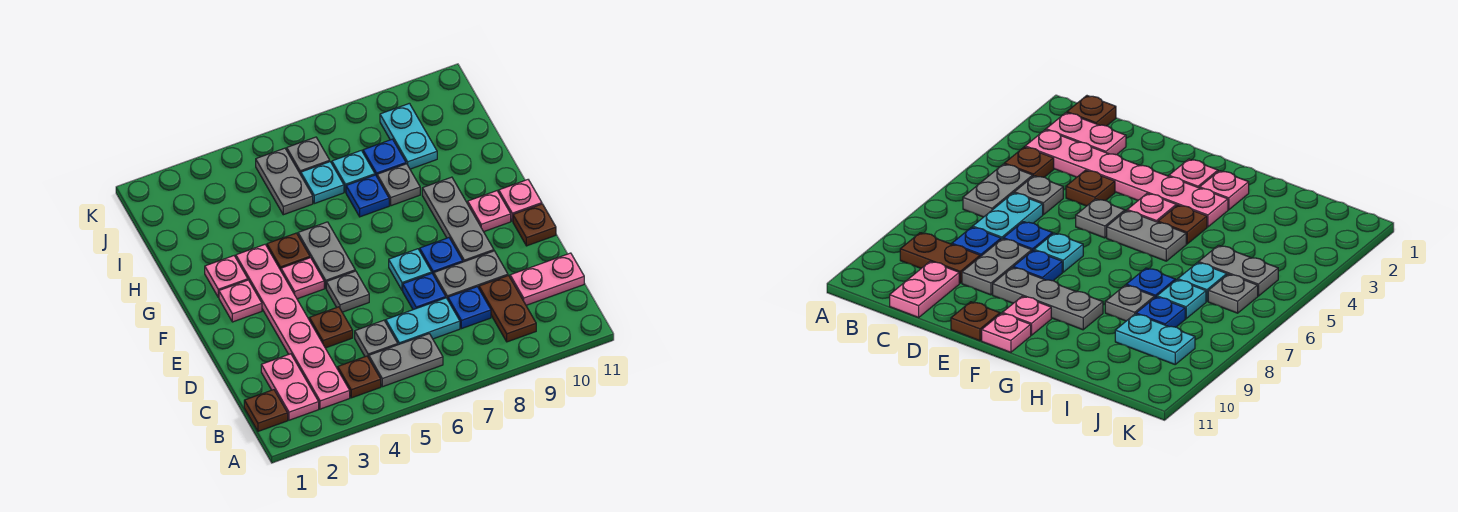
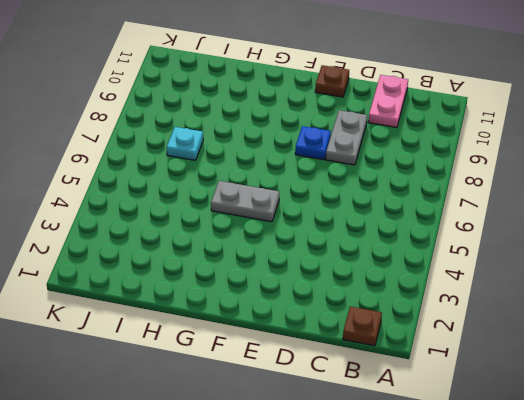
none -> pink 1x2 plate [261,354,319,420]
none -> pink 1x6 plate [236,245,350,409]
none -> brown 1x1 plate [338,356,381,398]
none -> grey 1x2 plate [369,334,443,387]

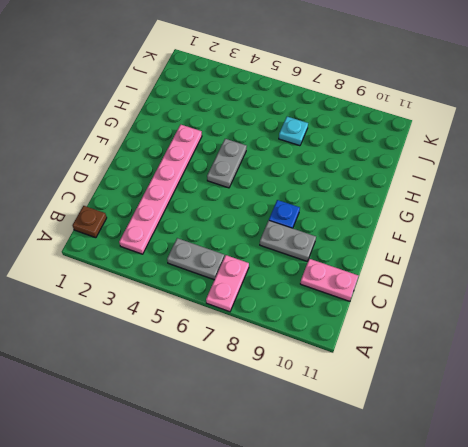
pink 1x2 plate [206,255,249,312] -> pink 1x2 plate moved to [261,354,319,420]
none -> brown 1x1 plate [338,356,381,398]
none -> brown 1x2 plate [479,276,536,342]
none -> grey 1x1 plate [355,320,398,358]
none -> cyan 1x2 plate [386,298,460,345]

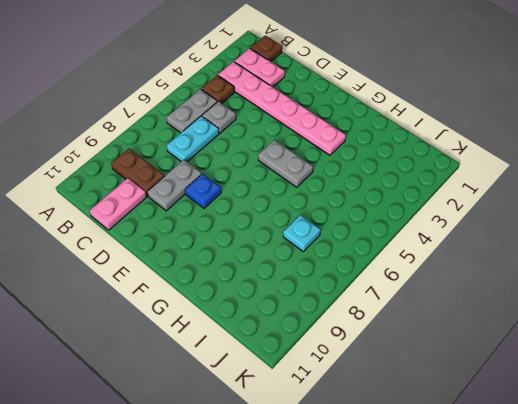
none -> blue 1x1 plate [448,287,491,329]
none -> brown 1x1 plate [309,307,353,348]
none -> blue 1x1 plate [403,273,446,310]
none -> grey 1x1 plate [326,271,369,312]

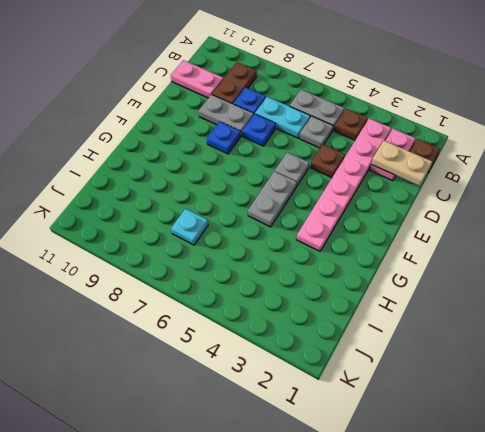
tan 1x2 plate [371,141,432,186] -> none
none -> cyan 1x1 plate [389,249,432,291]
none -> grey 1x3 plate [422,177,494,262]
none -> brown 1x1 plate [513,204,556,246]
none -> pink 1x1 plate [219,280,262,322]

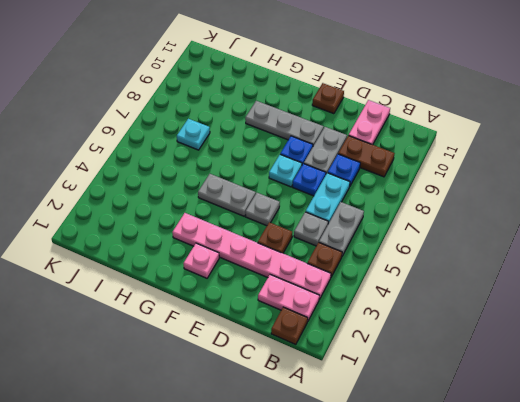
none -> pink 1x1 plate [281,258,324,299]
none -> pink 1x1 plate [468,191,511,232]
none -> pink 1x1 plate [499,180,542,221]
none -> pink 1x1 plate [205,256,248,297]

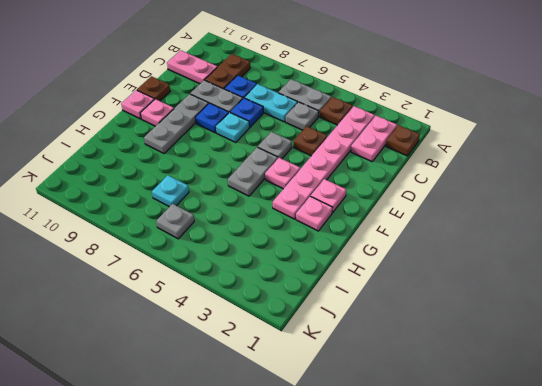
none -> brown 1x1 plate [267,233,310,270]
none -> blue 1x1 plate [346,175,389,217]
none -> grey 1x1 plate [377,164,420,206]
none -> grey 1x2 plate [256,148,313,215]

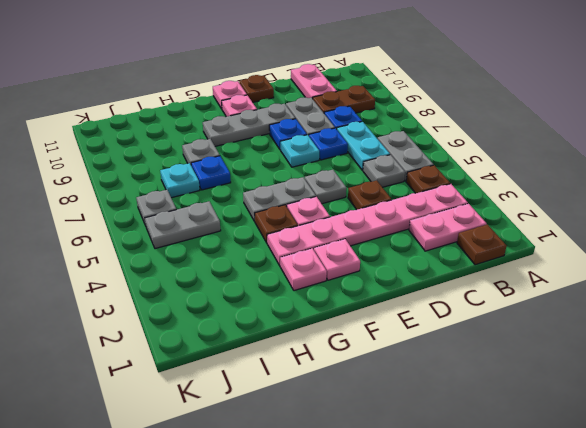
none -> cyan 1x1 plate [301,162,344,203]
none -> blue 1x1 plate [363,139,406,176]
none -> cyan 1x2 plate [380,103,437,169]

